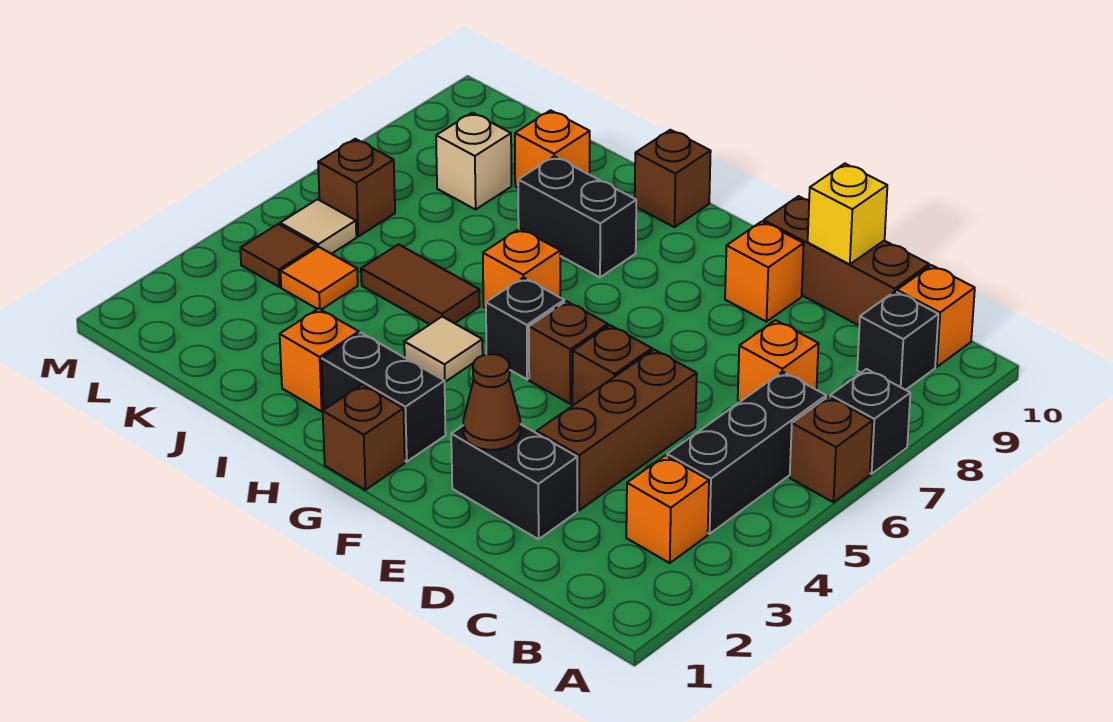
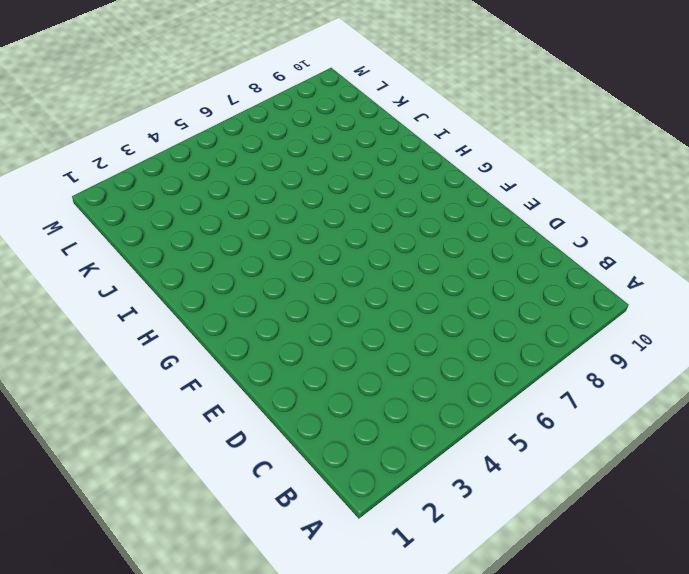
none -> brown 1x1 brick [790,397,873,502]
none -> black 1x1 brick [830,369,910,474]
none -> orange 1x1 brick [626,455,709,563]
none -> black 1x3 brick [667,372,826,534]

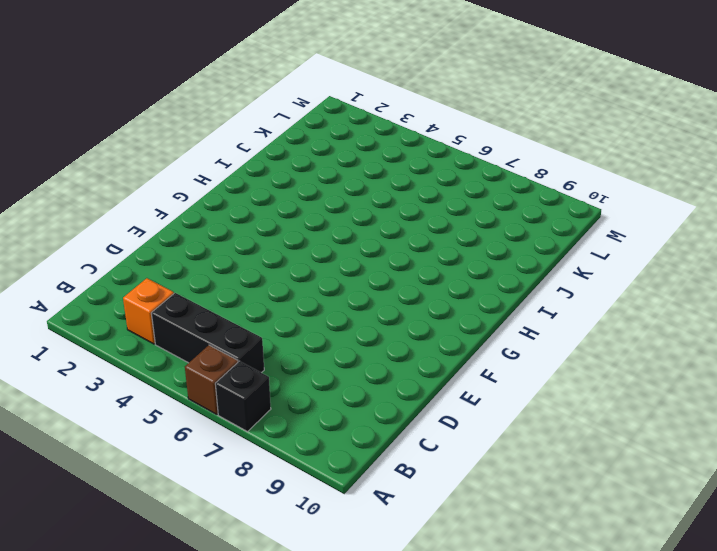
none -> black 1x1 brick [857,291,938,390]
none -> orange 1x1 brick [897,265,975,367]
none -> orange 1x1 brick [738,320,818,402]
none -> brown 1x3 brick [764,196,929,325]

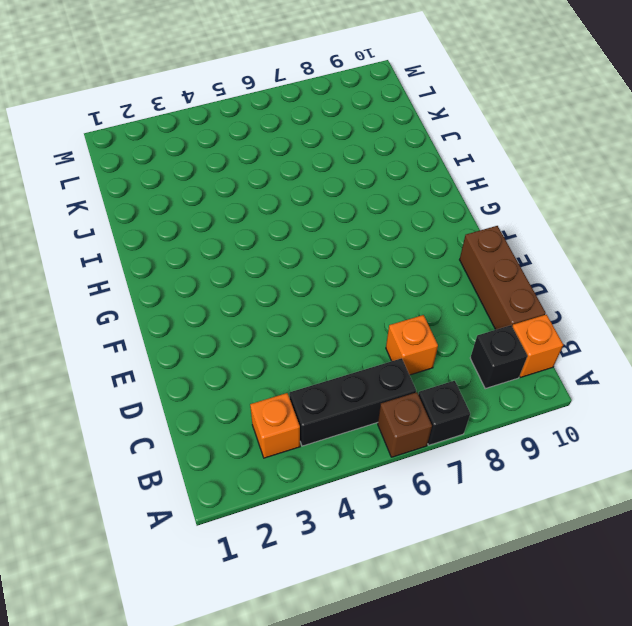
none -> black 1x2 brick [451,424,577,539]
none -> brown 1x3 brick [537,350,697,510]
none -> brown 1x1 brick [572,325,652,405]
none -> orange 1x1 brick [725,221,804,322]

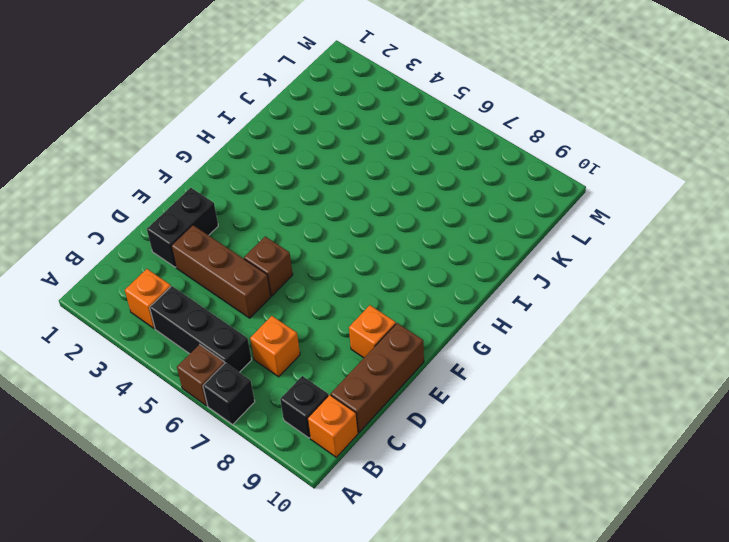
none -> brown 1x1 brick [529,301,608,404]
none -> brown 1x1 brick [323,384,405,490]
none -> black 1x2 brick [322,333,446,462]
none -> black 1x1 brick [486,277,564,379]

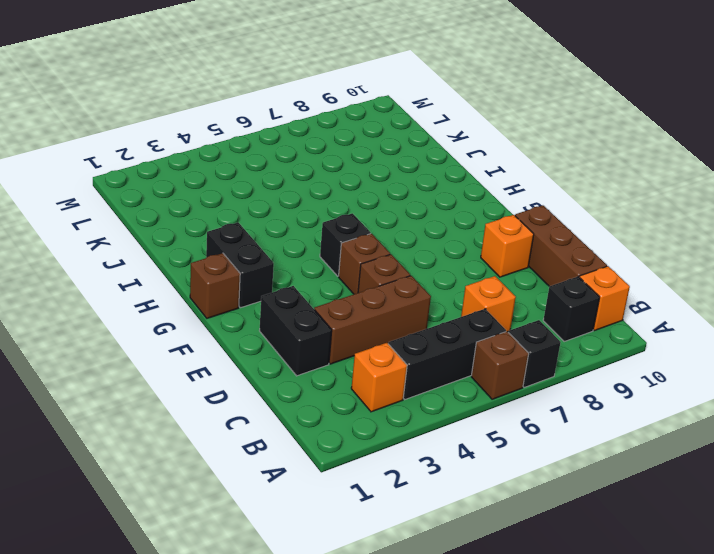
none -> tan 1x1 tile [404,317,483,382]
none -> orange 1x1 brick [483,229,560,308]
none -> black 1x2 brick [518,156,636,277]
none -> brown 1x1 brick [635,130,711,227]

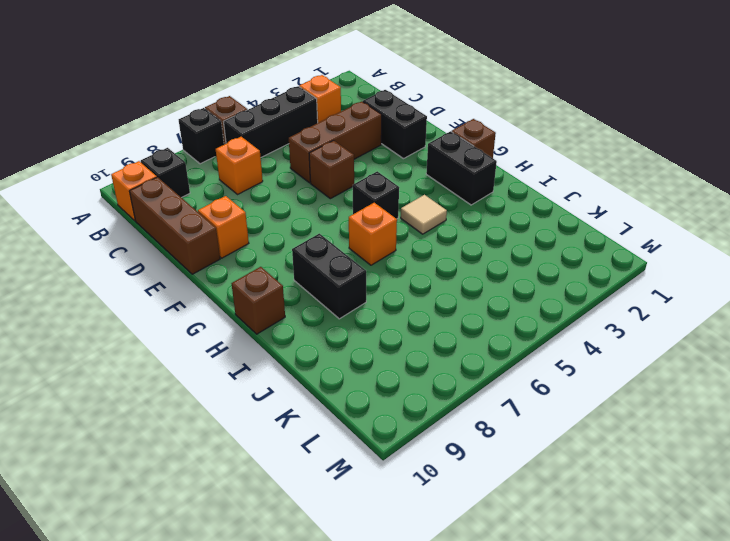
none -> brown 1x1 brick [529,301,608,404]
none -> orange 1x1 brick [280,309,359,411]
none -> brown 1x2 tile [361,244,480,325]
none -> orange 1x1 brick [515,110,590,188]

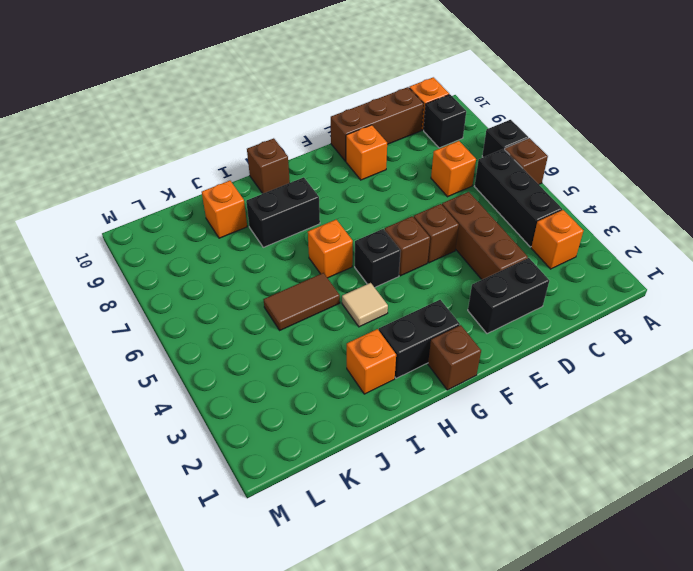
none -> orange 1x1 tile [281,247,358,310]
none -> tan 1x1 brick [436,113,511,210]
none -> brown 1x1 tile [240,224,317,287]
none -> tan 1x1 tile [280,199,356,254]

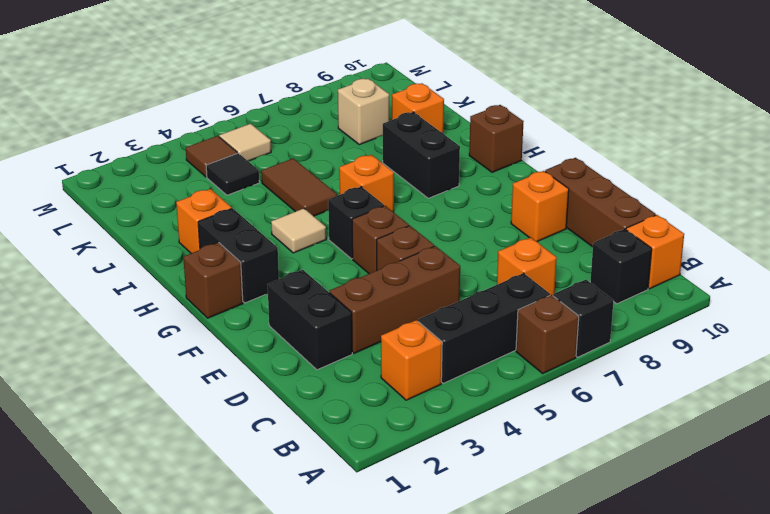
black 1x1 tile [206,153,259,195] -> orange 1x1 tile [281,247,358,310]
none -> brown 1x1 brick [318,139,395,236]
none -> yellow 1x1 brick [808,164,887,264]
none -> brown 1x1 cone [463,354,520,450]

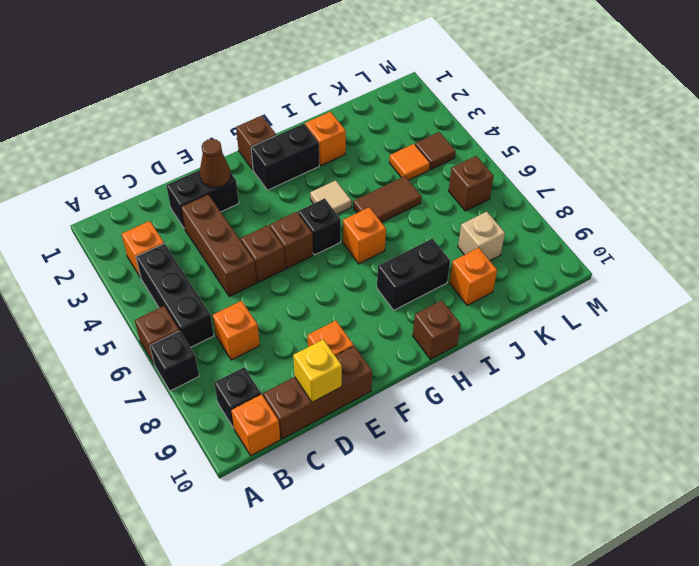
none -> tan 1x1 tile [280,199,356,254]

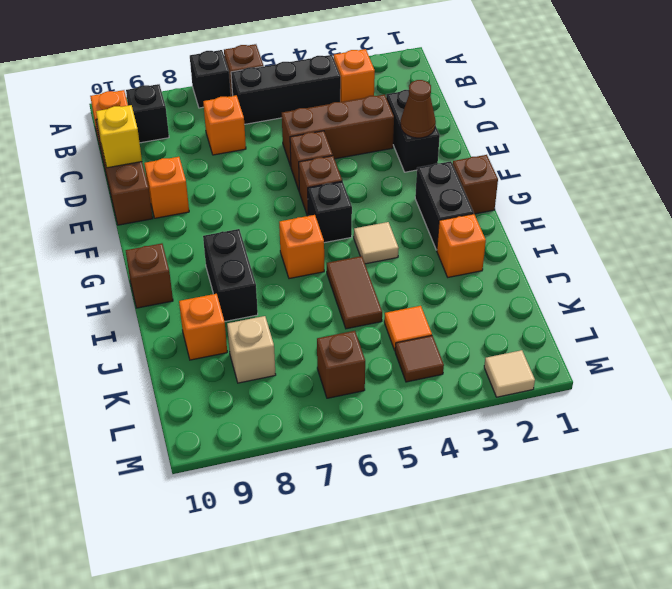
tan 1x1 tile [484,350,535,397] -> tan 1x1 tile moved to [280,199,356,254]

